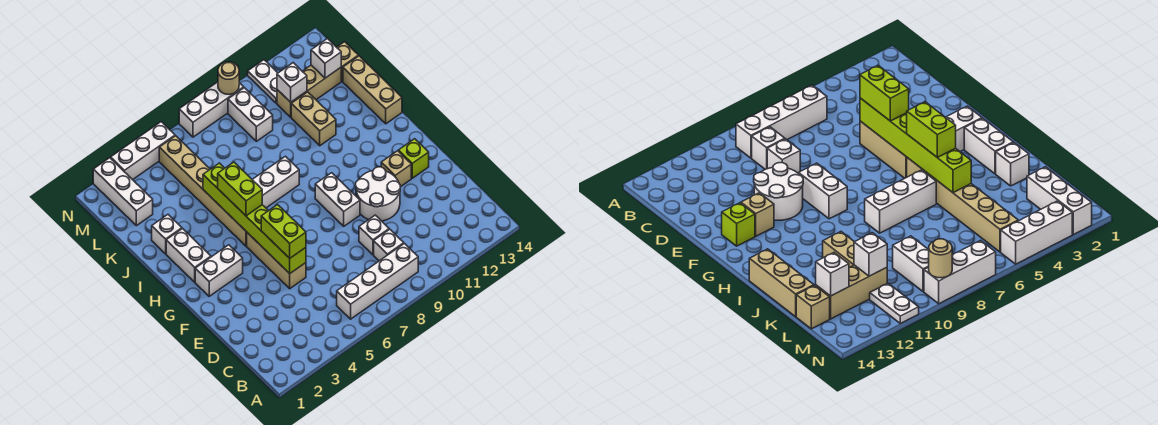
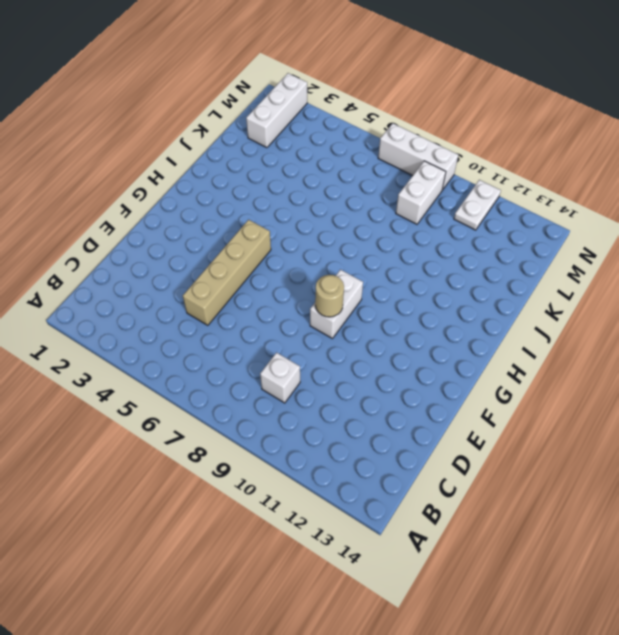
tan 1x4 brick [183,220,271,325] -> tan 1x3 brick [247,233,306,289]
tan 1x1 round brick [315,275,344,317] -> tan 1x1 round brick moved to [218,62,239,94]
none -> white 1x4 brick [337,244,418,319]
none -> white 1x1 brick [359,215,389,255]
none -> white 2x2 round brick [355,167,400,221]

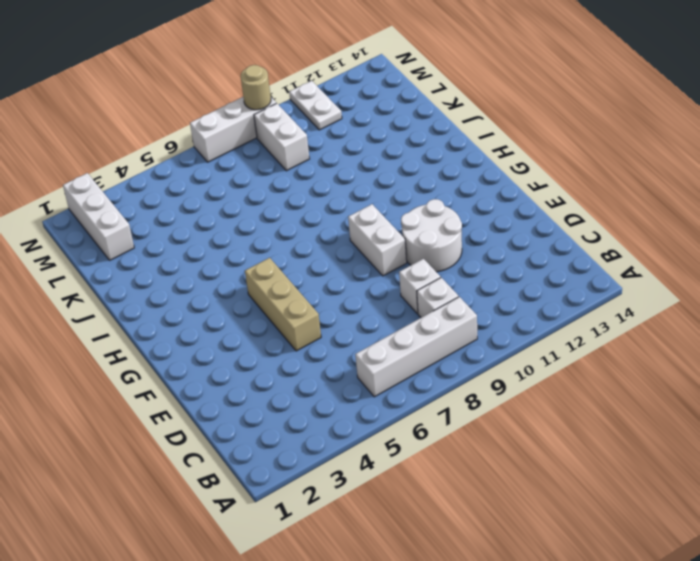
none -> tan 1x1 brick [381,151,411,187]
none -> lime 1x1 brick [398,139,429,178]
none -> white 1x2 brick [195,245,243,296]

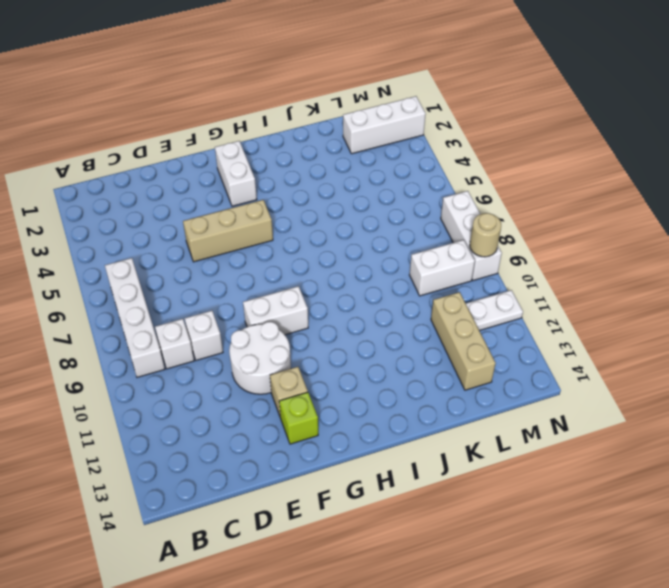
none -> white 1x2 brick [166,229,211,282]
none -> tan 1x6 brick [159,136,247,246]
none -> white 1x3 brick [252,156,299,208]

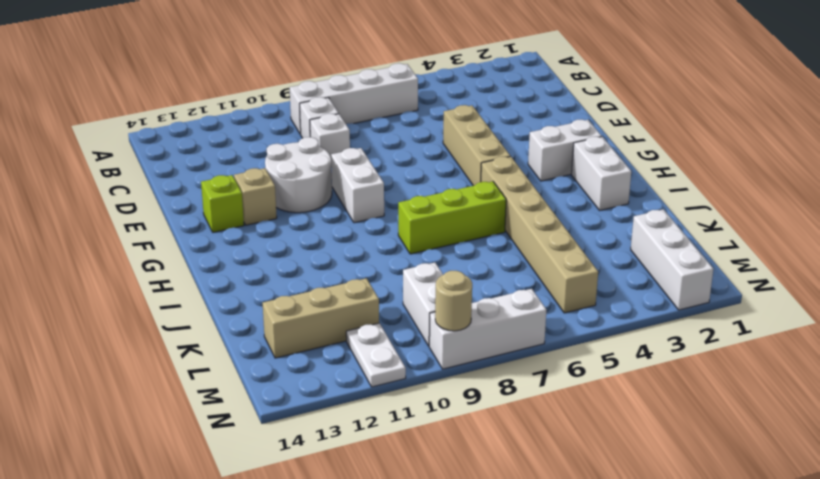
lime 1x3 brick [398,182,506,254] -> white 1x3 brick [252,156,299,208]
none -> tan 1x3 brick [343,56,402,124]
none -> white 1x1 brick [152,215,182,254]
none -> tan 1x2 brick [291,92,336,146]

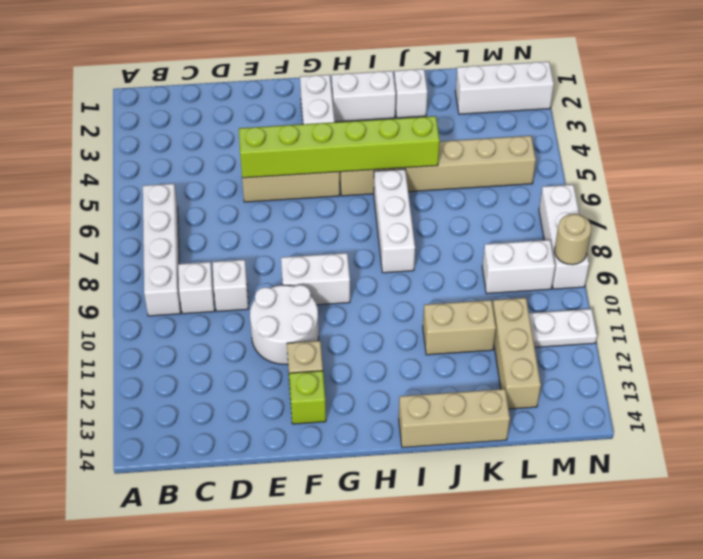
none -> tan 1x1 brick [337,42,358,81]
none -> white 1x3 brick [111,122,175,180]
none -> white 1x1 brick [277,63,307,102]

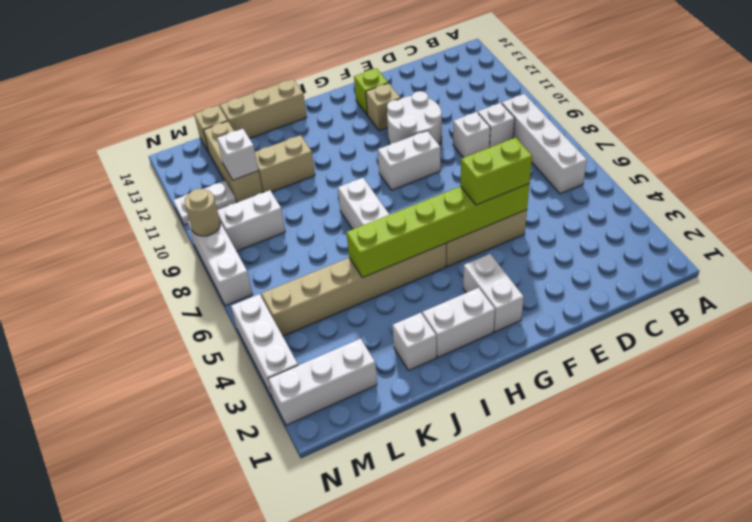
none -> white 1x1 brick [311,39,341,78]
none -> lime 1x2 brick [218,162,262,216]

